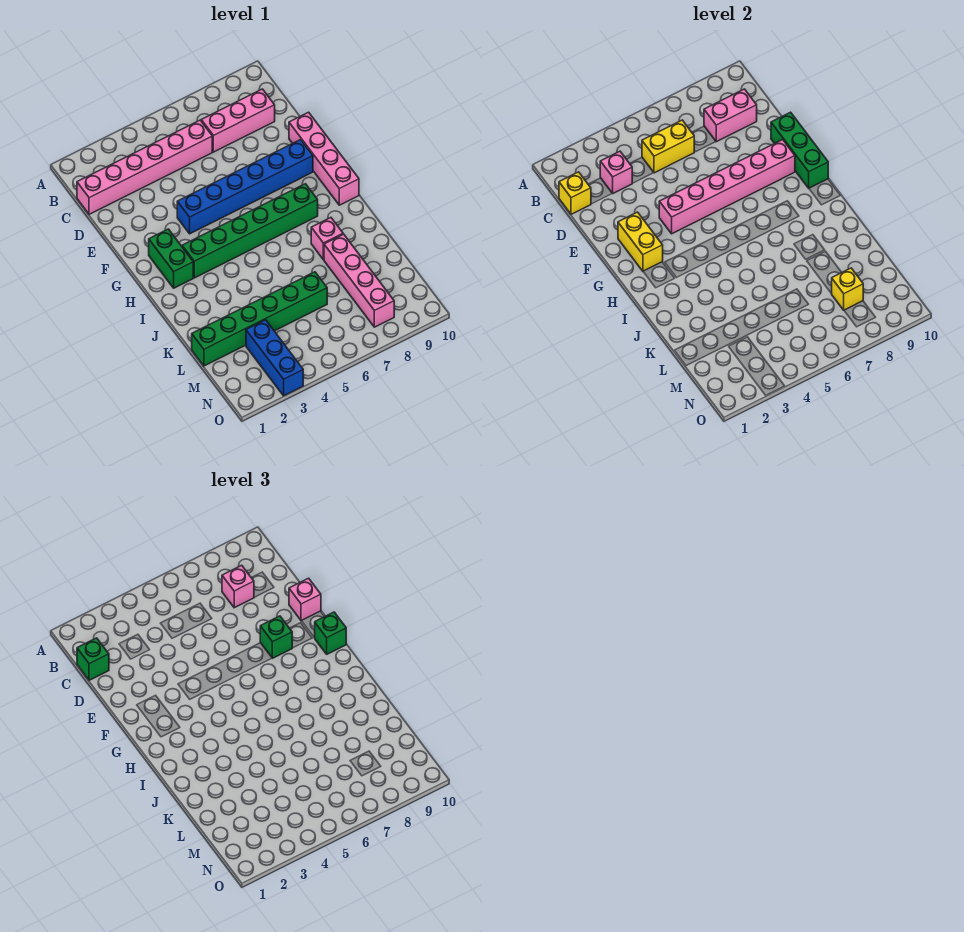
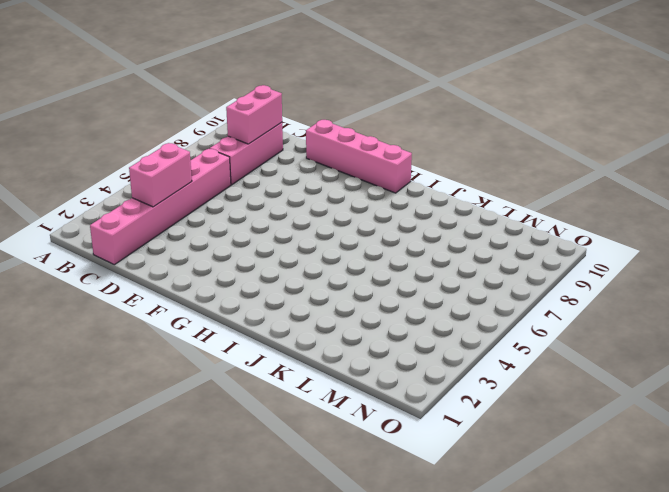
pink 1x2 brick [129,143,192,207] -> pink 1x1 brick [600,151,632,193]
none -> blue 1x6 brick [177,140,313,234]
none -> green 1x2 brick [149,229,193,288]
none -> green 1x6 brick [182,184,318,278]

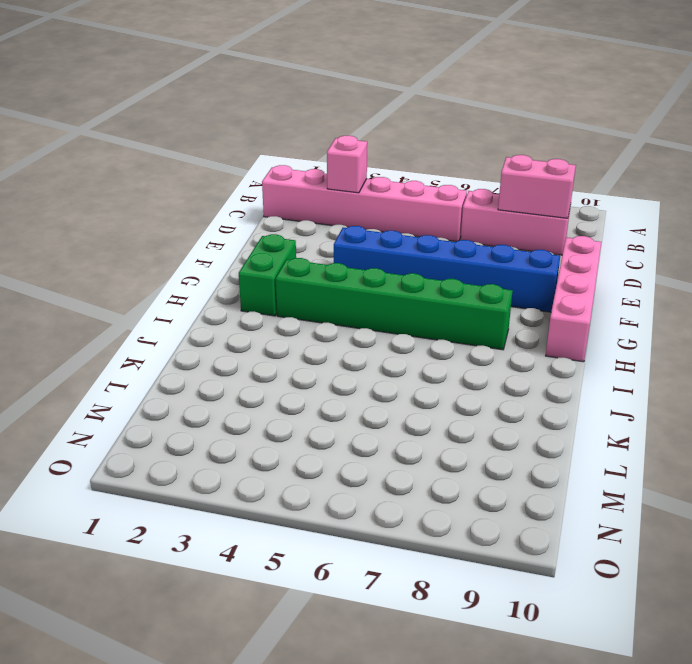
none -> pink 1x1 brick [311,218,343,260]
none -> pink 1x4 brick [324,234,394,327]
none -> green 1x6 brick [192,272,327,366]

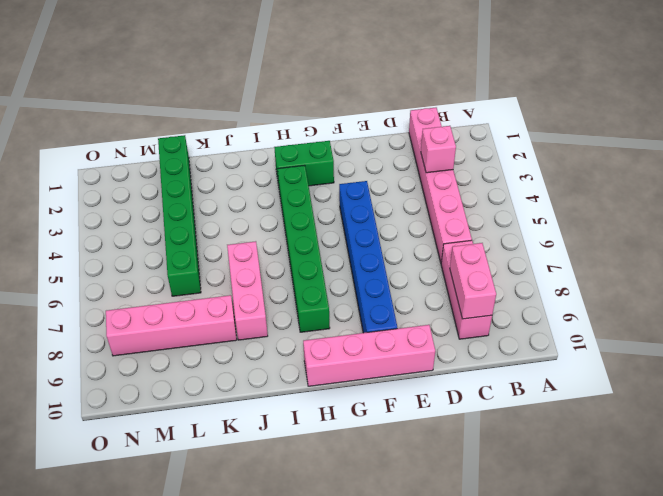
pink 1x3 brick [227,241,268,340] -> pink 1x1 brick [311,218,343,260]
none -> blue 1x3 brick [246,320,303,396]
none -> yellow 1x1 brick [559,172,591,214]
none -> yellow 1x2 brick [642,120,694,173]

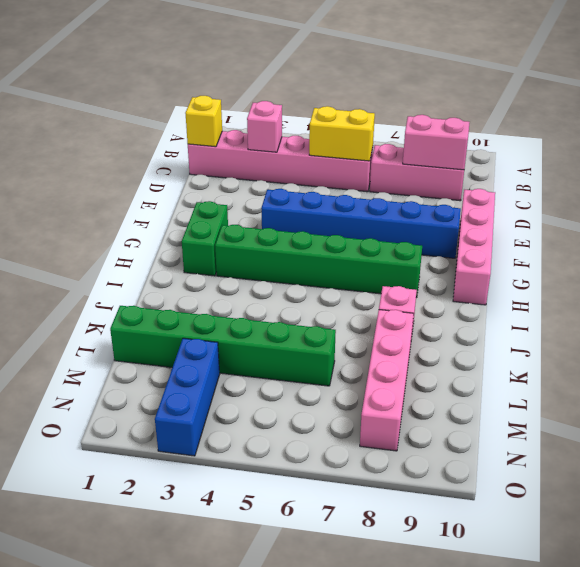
none -> green 1x3 brick [771,112,828,188]
none -> yellow 1x2 brick [618,212,663,271]
none -> pink 1x6 brick [659,140,795,234]

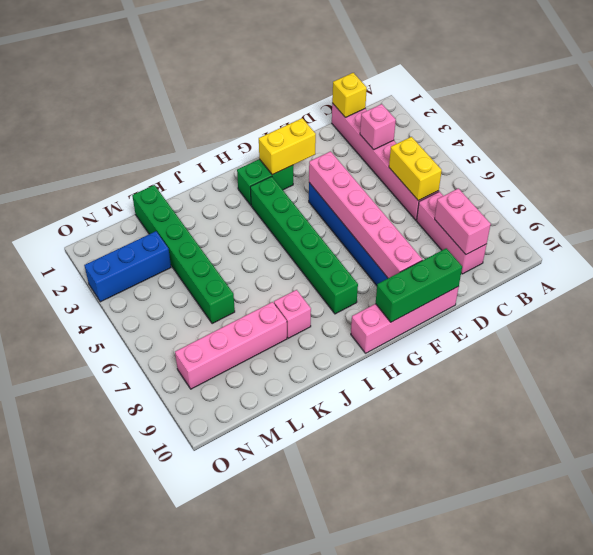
none -> yellow 1x1 brick [832,268,863,310]
none -> green 1x1 brick [77,638,109,680]
none -> pink 1x1 brick [222,565,254,608]

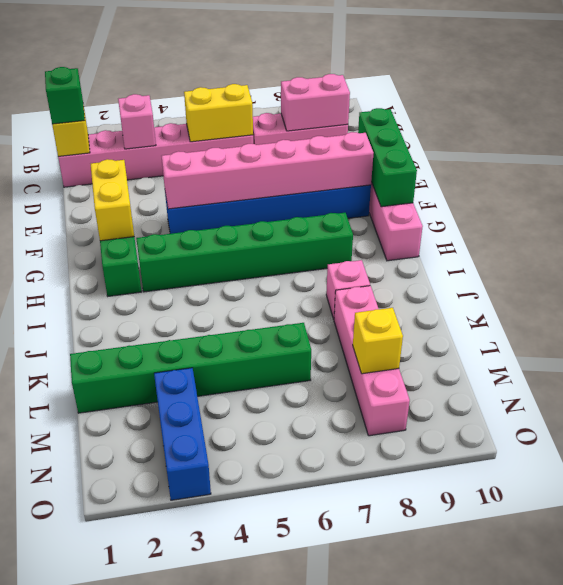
none -> pink 1x1 brick [222,565,254,608]
none -> pink 1x1 brick [289,578,321,621]
none -> green 1x1 brick [260,616,292,658]

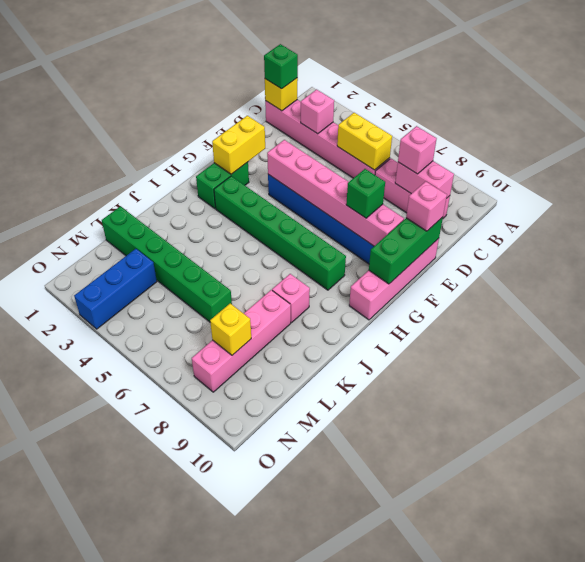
none -> green 1x1 brick [315,612,346,654]

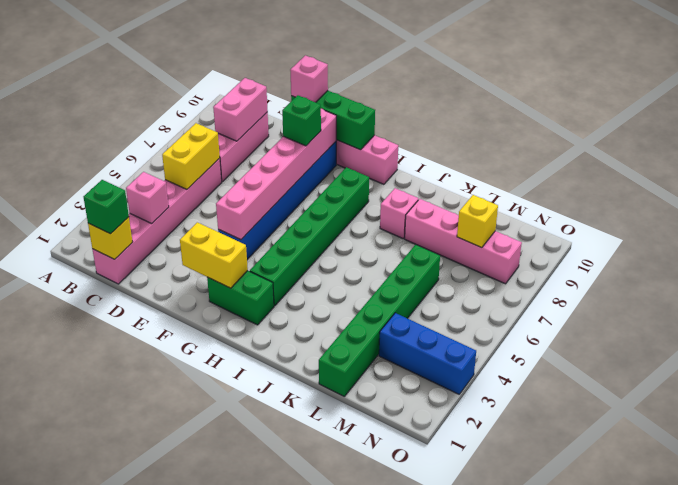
none -> pink 1x1 brick [222,565,254,608]
none -> green 1x1 brick [315,612,346,654]

